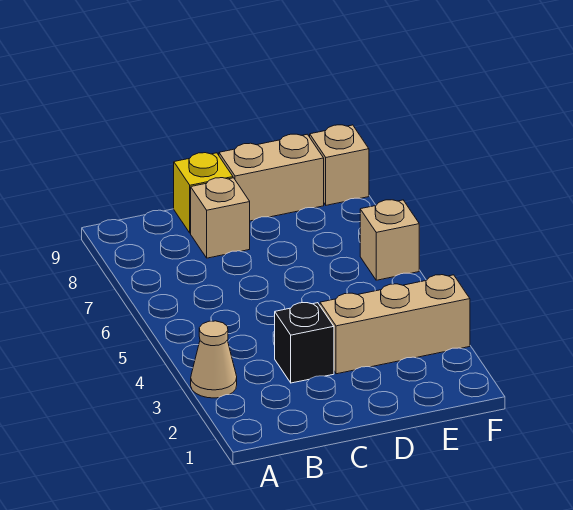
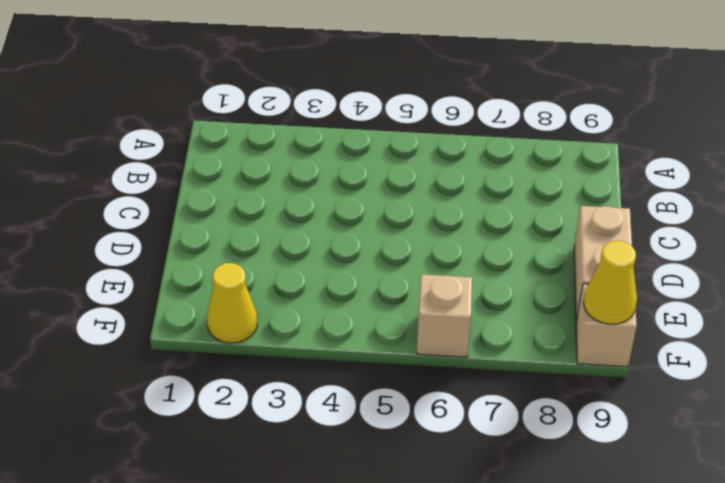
yellow 1x1 cone [207,263,257,343] -> none
yellow 1x1 cone [583,241,637,324] -> none
none -> tan 1x1 cone [191,321,237,398]
none -> black 1x1 brick [275,303,334,383]

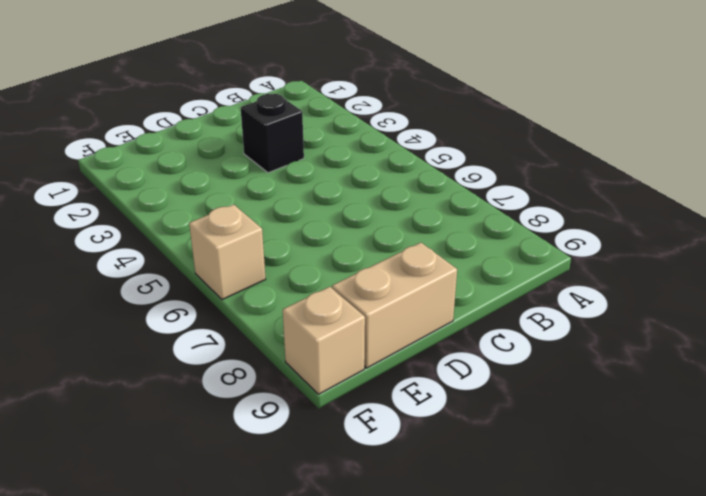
none -> tan 1x1 cone [191,321,237,398]
none -> tan 1x1 brick [191,178,250,258]

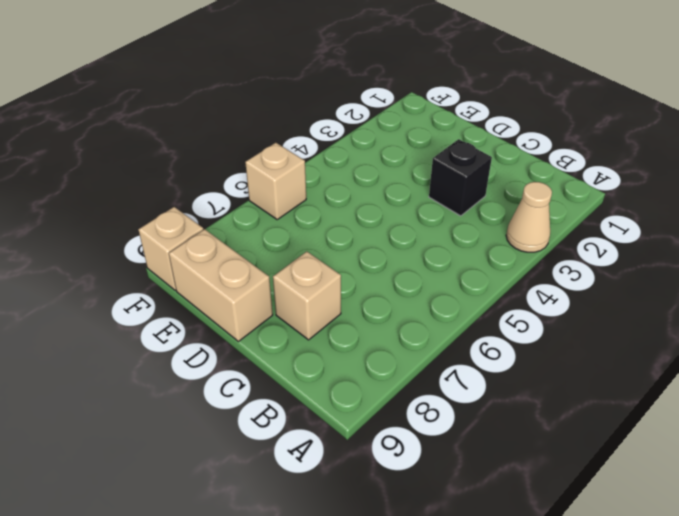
none -> yellow 1x1 brick [174,153,233,233]
none -> tan 1x3 brick [320,275,470,374]

